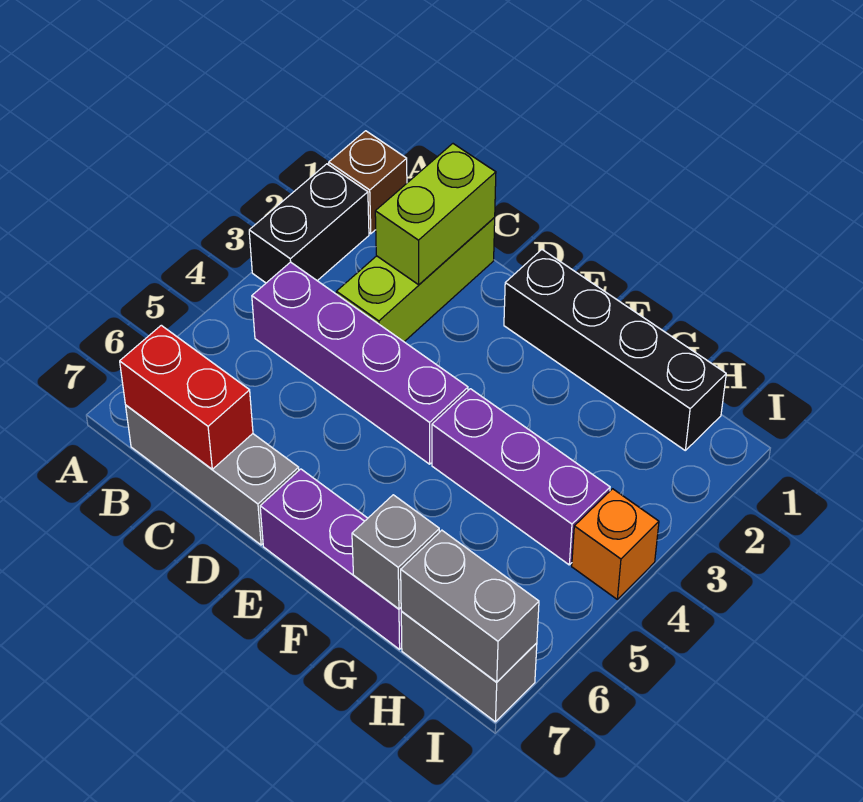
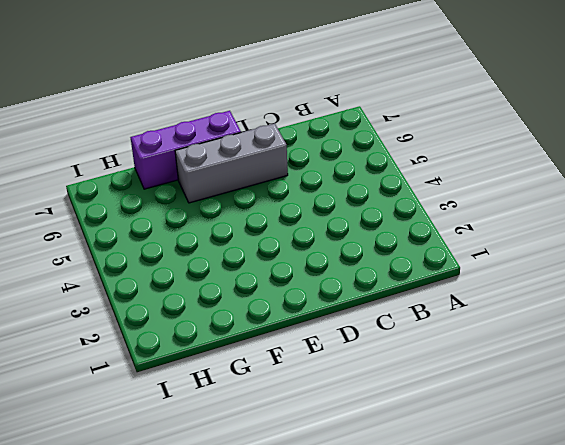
grey 1x3 brick [175,124,288,203] -> grey 1x3 brick moved to [126,405,299,545]
none -> brown 1x1 brick [329,131,407,234]
none -> black 1x2 brick [249,164,369,283]
none -> purple 1x4 brick [252,262,468,464]

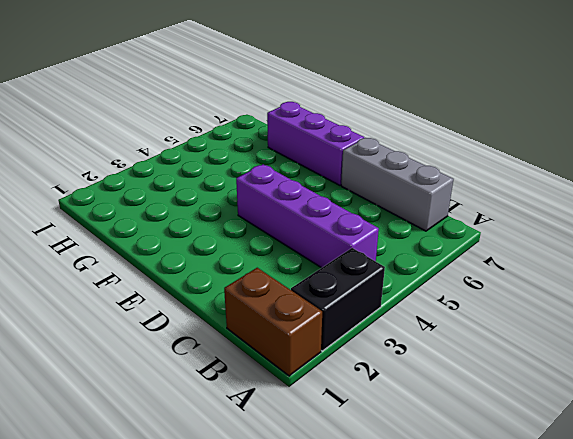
brown 1x2 brick [224,268,322,376] -> brown 1x1 brick [329,131,407,234]
none -> lime 1x3 brick [336,218,495,342]
none -> black 1x4 brick [504,250,726,450]
none -> purple 1x3 brick [432,389,610,565]

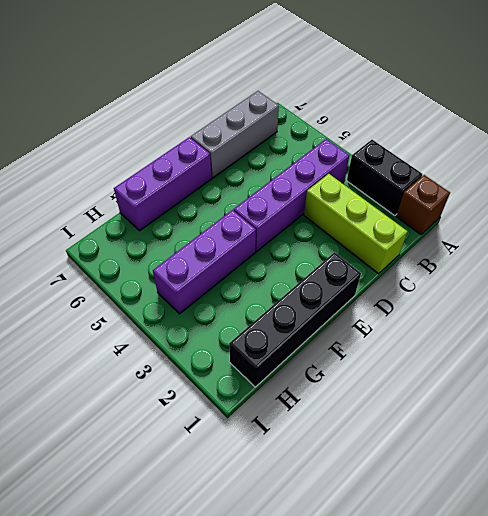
none -> grey 1x2 brick [401,611,537,722]
none -> orange 1x1 brick [572,489,659,599]
none -> red 1x2 brick [120,325,253,469]

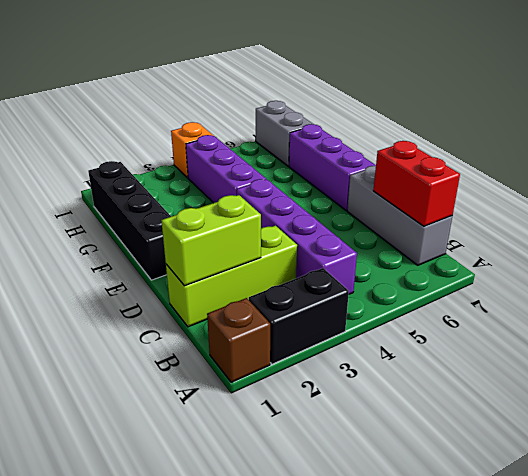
none -> grey 1x1 brick [352,495,439,609]
none -> grey 1x2 brick [401,530,539,682]

